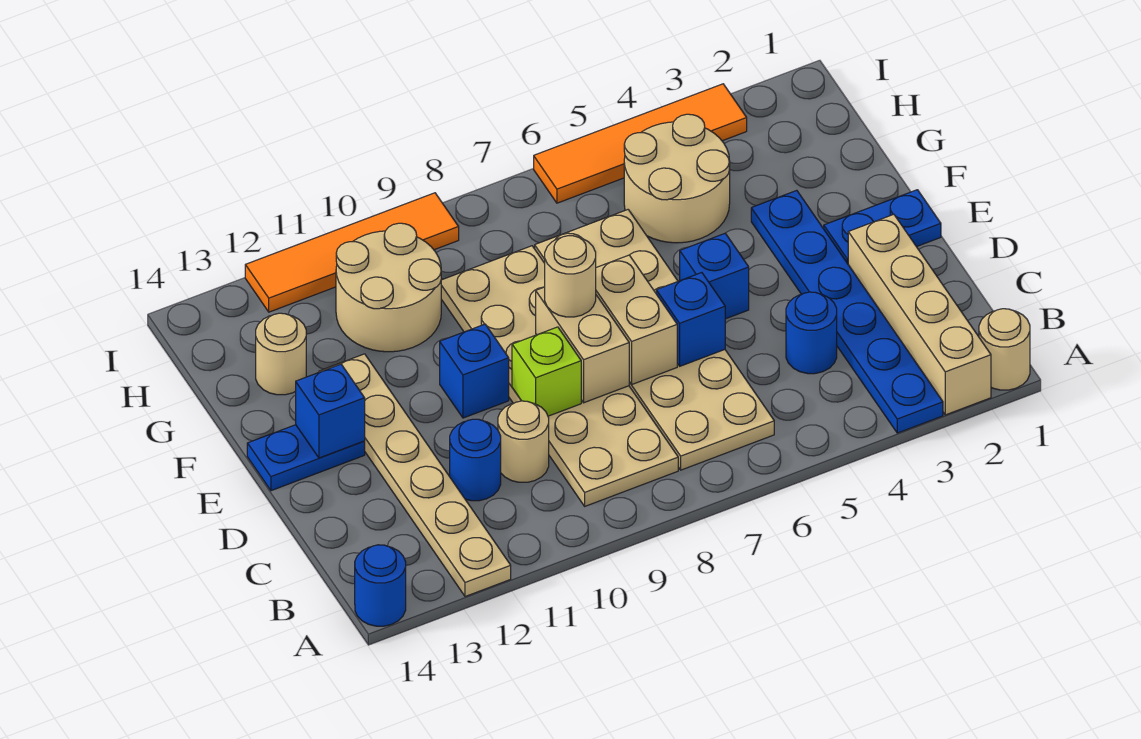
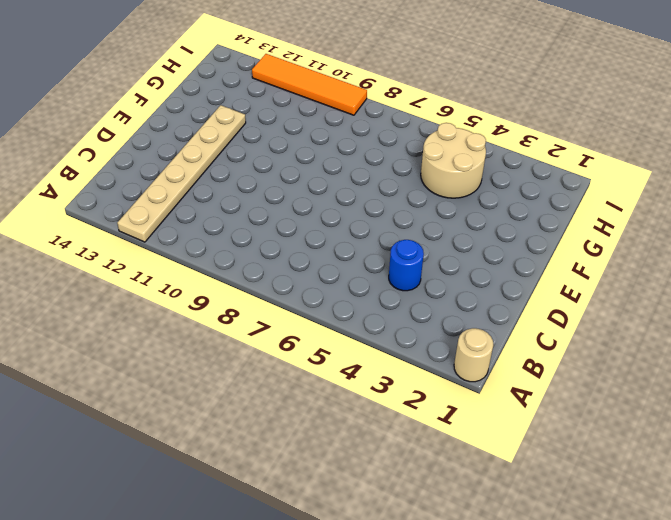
none -> tan 1x4 brick [848,214,991,415]
none -> blue 1x6 plate [751,190,943,433]
none -> blue 1x1 round brick [355,545,406,626]

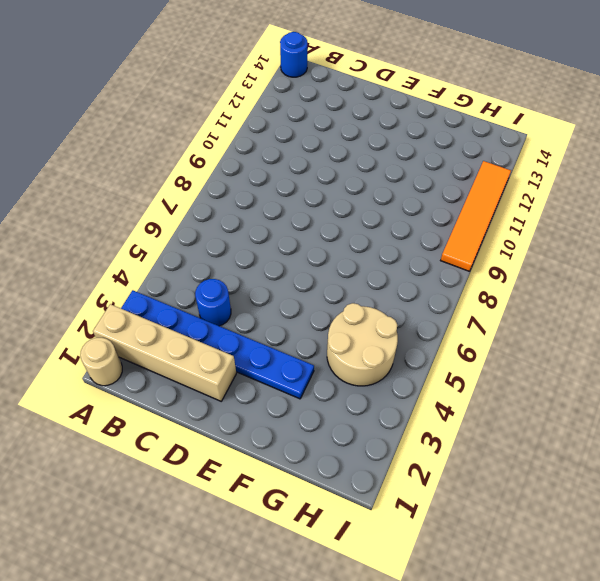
none -> tan 1x6 plate [319,354,511,597]
none -> tan 2x6 plate [535,210,774,470]
none -> tan 2x6 plate [441,246,678,506]

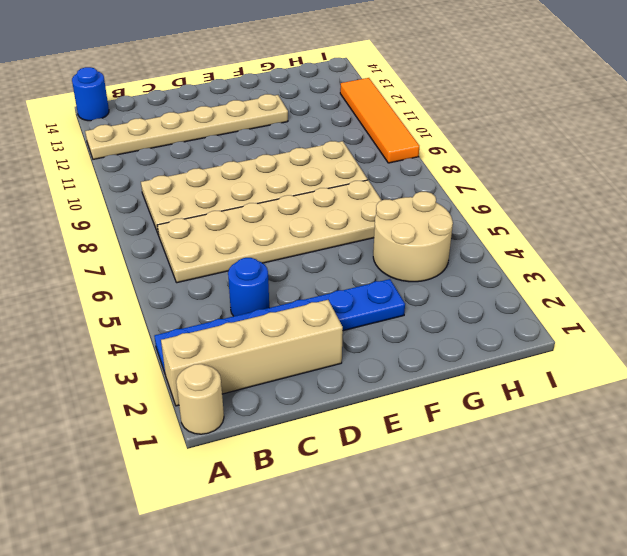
none -> tan 1x1 round brick [498,401,549,482]
none -> blue 1x1 round brick [450,419,501,501]
none -> blue 1x2 plate [824,190,941,264]

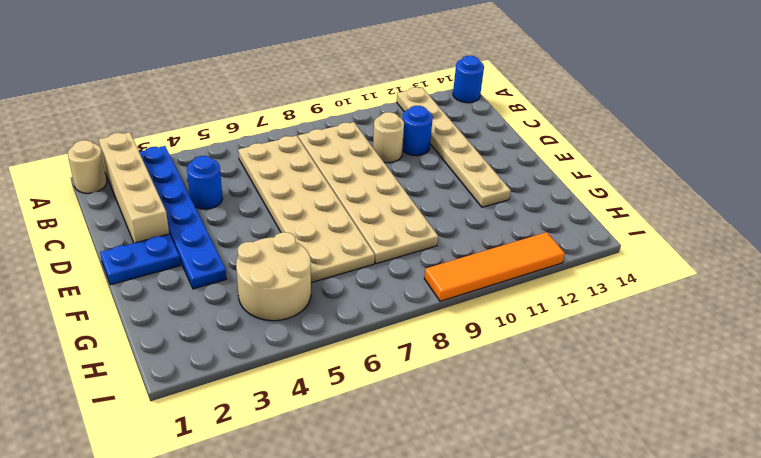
none -> blue 1x1 brick [680,233,749,319]
none -> blue 1x1 brick [440,324,509,418]
none -> blue 1x2 plate [247,425,365,491]

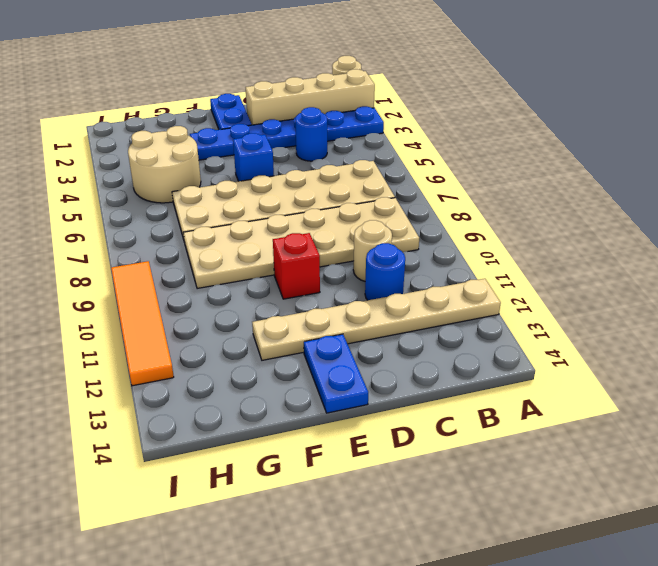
red 1x1 brick [273,233,320,299] -> blue 1x1 brick [440,324,509,418]
none -> blue 1x1 round brick [355,545,406,626]
none -> tan 2x2 round brick [336,223,441,352]
none -> tan 1x1 round brick [256,313,306,395]

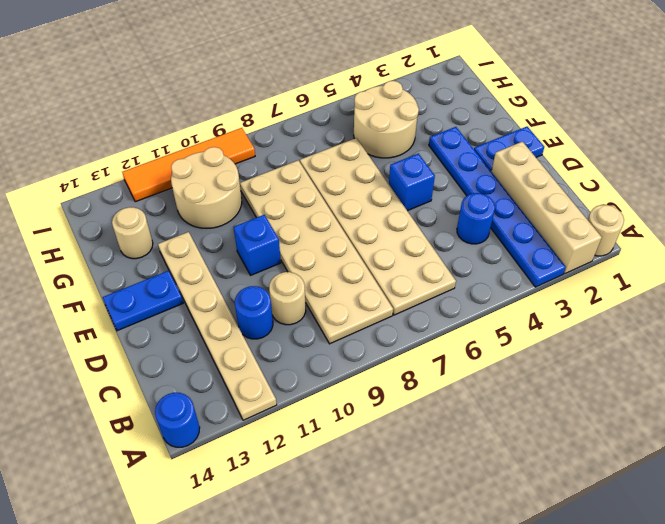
none -> orange 1x4 tile [534,84,747,203]
none -> blue 1x1 brick [656,273,725,366]
none -> tan 1x2 brick [596,255,677,385]

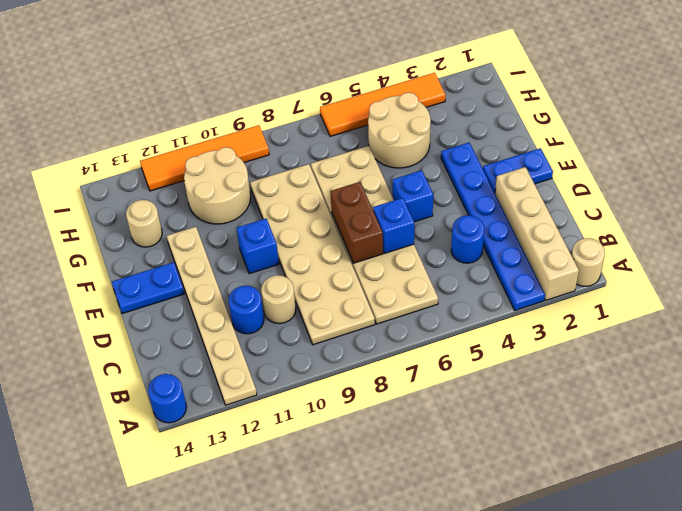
brown 1x2 brick [330,182,383,263] -> tan 1x2 brick [596,255,677,385]
none -> tan 1x2 brick [536,287,629,403]
none -> lime 1x1 brick [512,327,581,416]
none -> blue 1x1 brick [296,364,365,458]

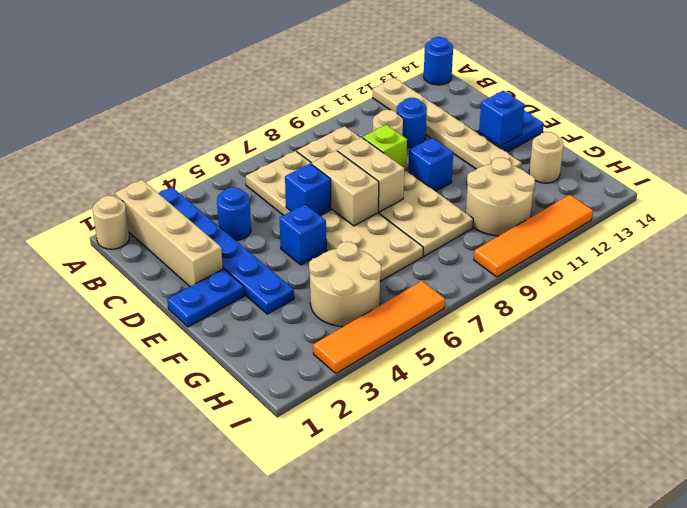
none -> tan 1x1 round brick [545,236,596,317]

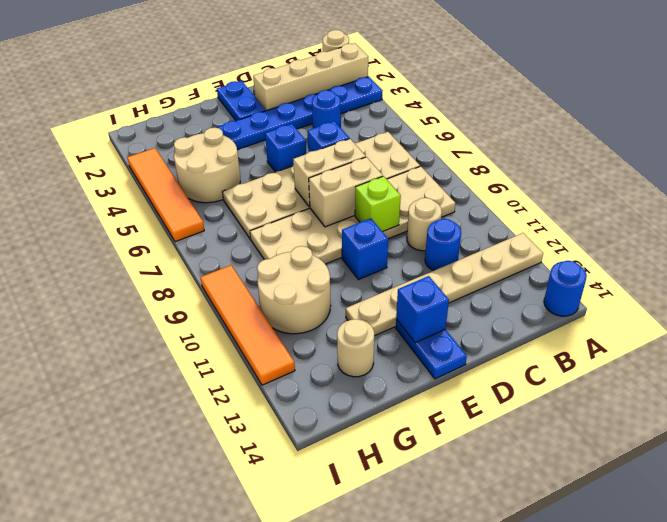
none -> tan 1x1 round brick [545,236,596,317]

